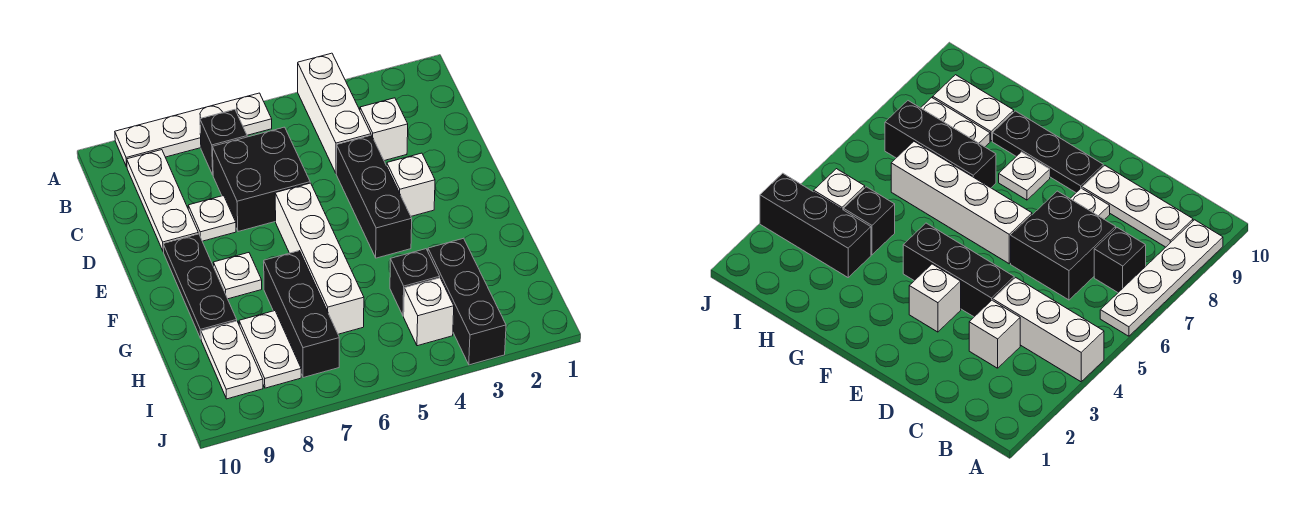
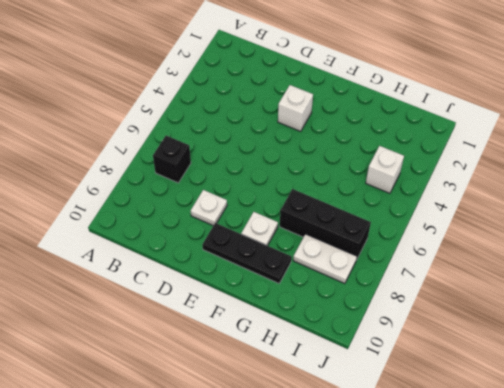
none -> white 1x3 brick [298,53,371,173]
none -> white 1x4 plate [115,93,272,167]
none -> white 1x3 plate [127,150,198,252]

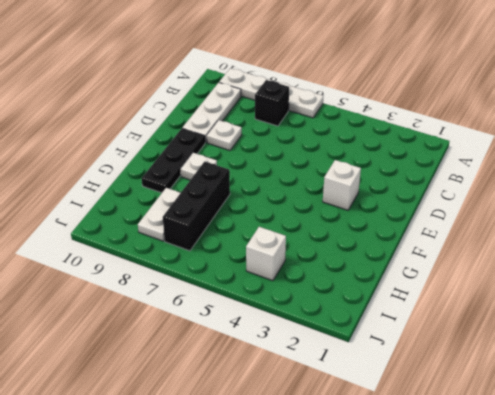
none -> white 1x3 brick [298,53,371,173]
none -> white 1x1 brick [360,98,408,161]
none -> black 2x2 brick [212,127,310,232]

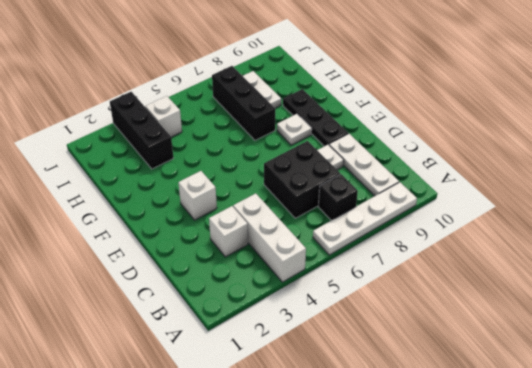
none -> black 1x3 brick [336,135,412,258]
none -> white 1x4 brick [275,183,364,334]
none -> black 1x1 brick [390,249,440,316]

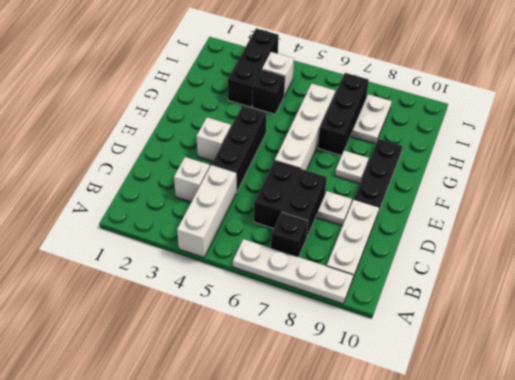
none -> white 1x2 plate [201,321,263,399]

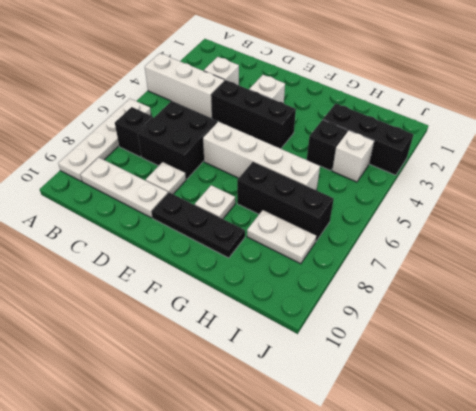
none -> white 1x2 plate [201,321,263,399]

